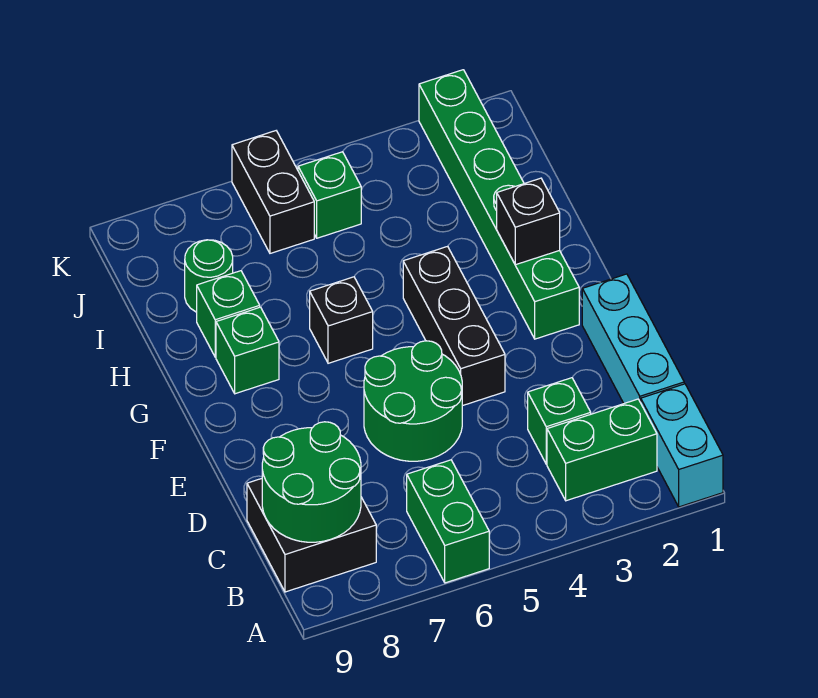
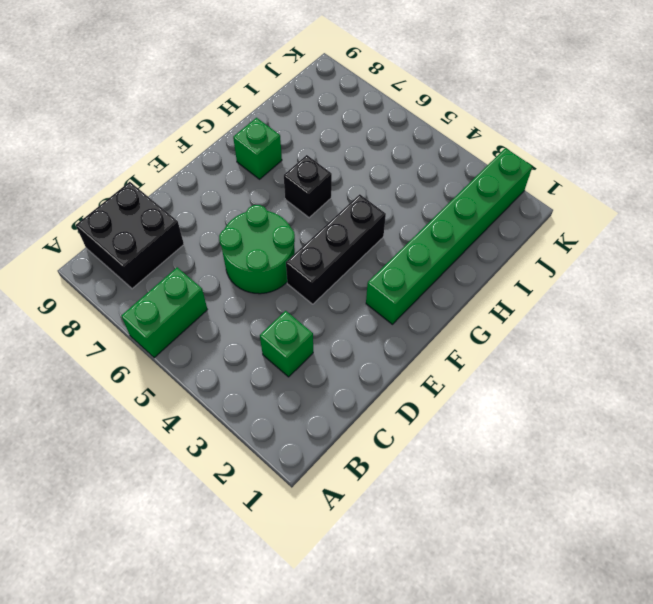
none -> cyan 1x2 brick [641,384,723,507]
none -> green 1x2 brick [547,399,657,501]
none -> cyan 1x3 brick [582,274,684,403]

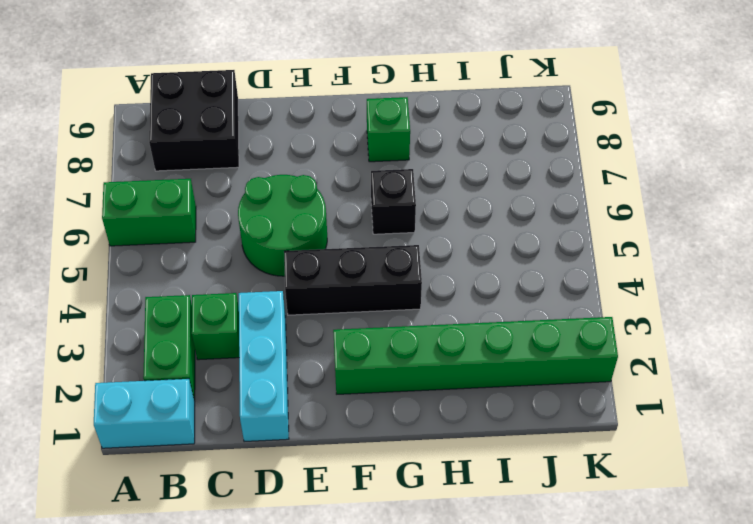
cyan 1x3 brick [239,291,289,442] -> cyan 1x3 brick turned to [582,274,684,403]
none -> green 1x1 brick [197,271,260,357]
none -> green 1x1 round brick [185,240,233,312]
none -> green 1x1 brick [298,152,361,238]

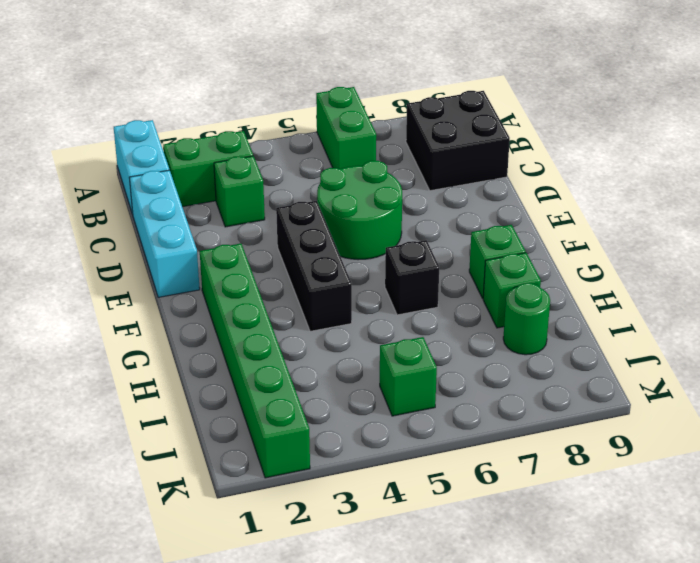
none -> black 1x2 brick [232,131,314,253]
none -> green 2x2 round brick [262,422,361,542]
none -> black 1x1 brick [497,178,560,265]

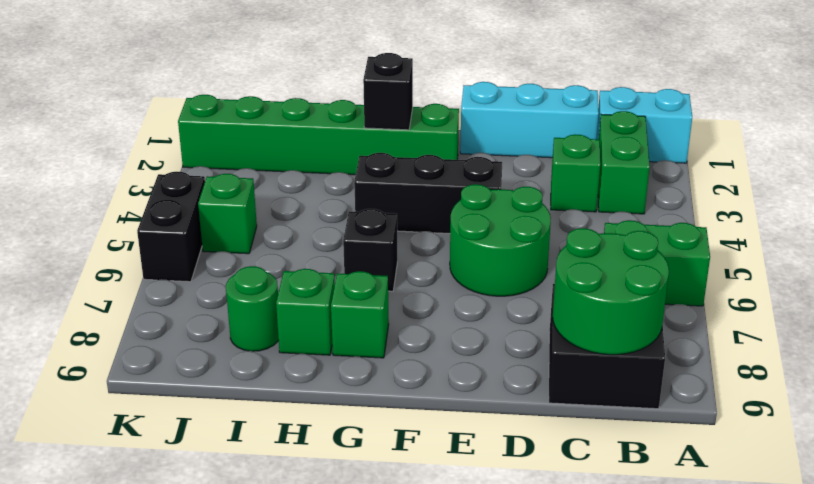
black 1x2 brick [137,172,205,282] -> black 1x2 brick turned to [232,131,314,253]

